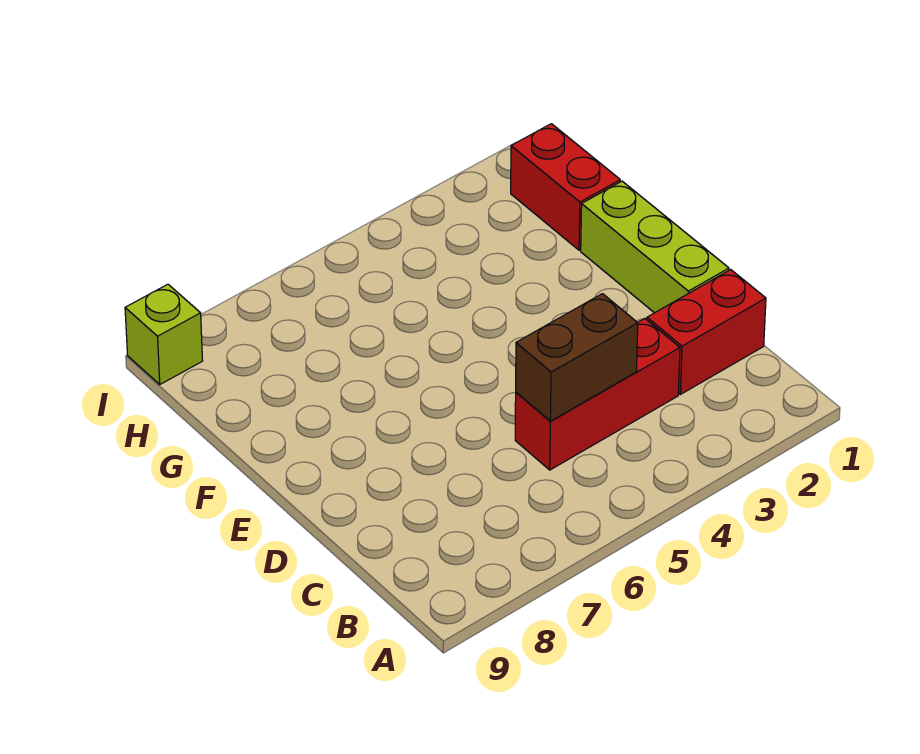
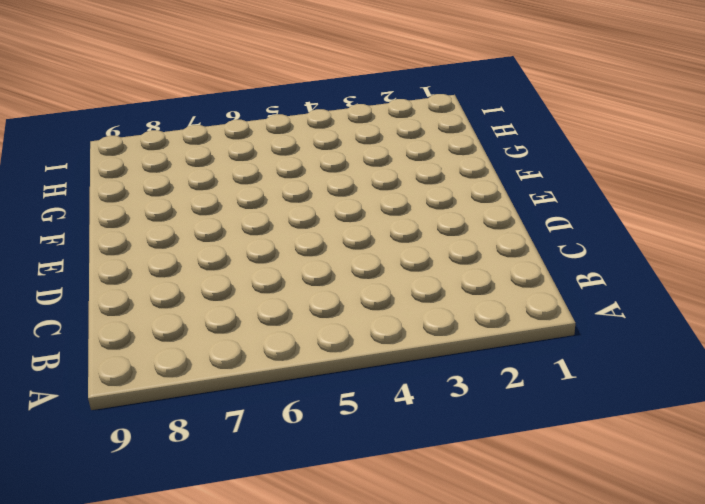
none -> red 1x2 brick [647,270,766,394]
none -> red 1x3 brick [515,319,680,470]

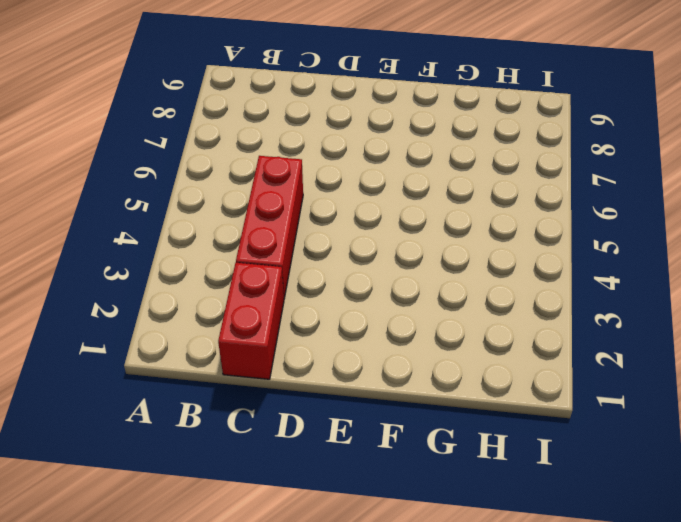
none -> lime 1x3 brick [581,181,729,313]
none -> red 1x2 brick [511,124,620,250]

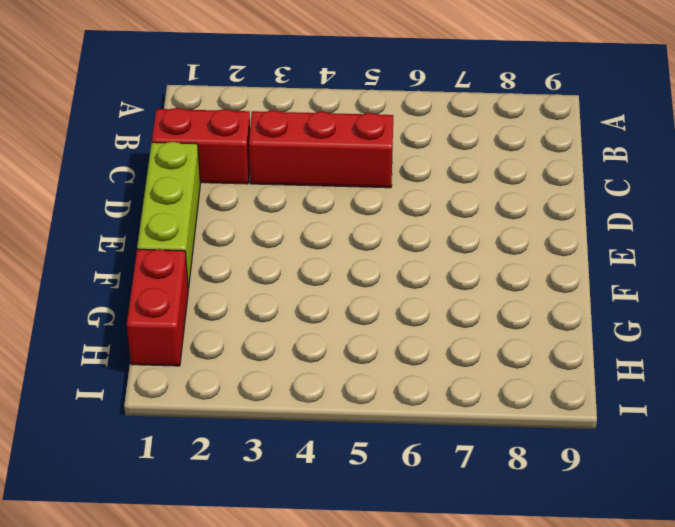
none -> lime 1x1 brick [125,284,203,384]
none -> brown 1x2 brick [516,294,638,421]

